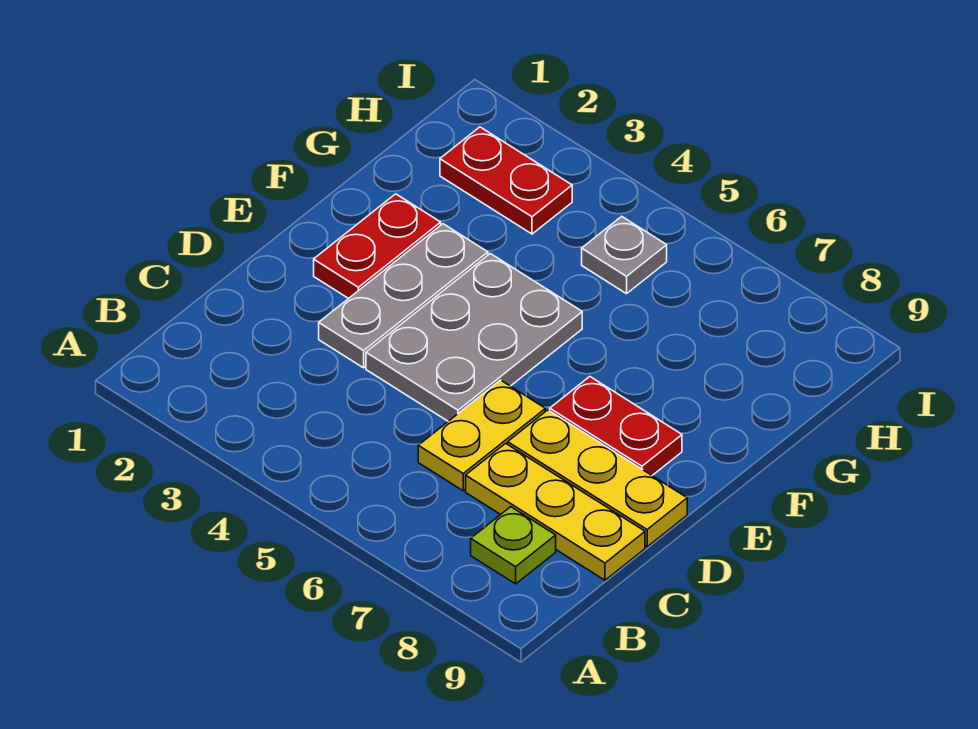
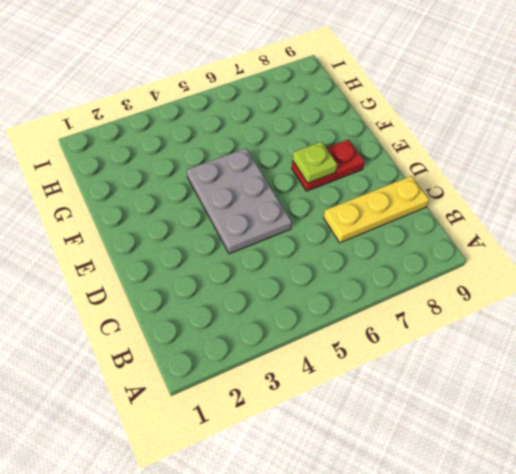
lime 1x1 plate [293,142,337,183] -> lime 1x1 plate moved to [471,507,556,584]
none -> yellow 1x2 plate [418,380,545,491]
none -> grey 1x3 plate [319,224,488,368]

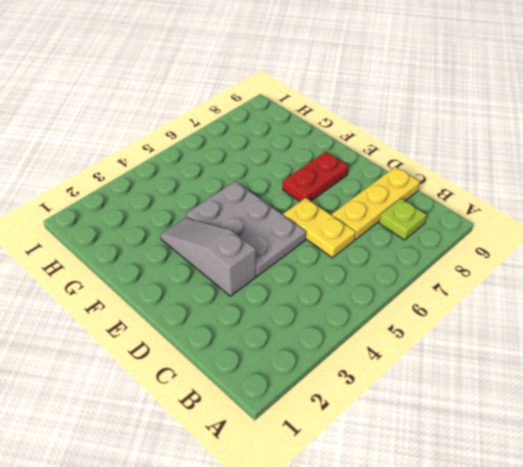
grey 1x3 slope [160,218,256,296] -> grey 1x3 plate [319,224,488,368]
none -> yellow 1x3 plate [508,410,687,547]
none -> red 1x2 plate [314,194,441,299]

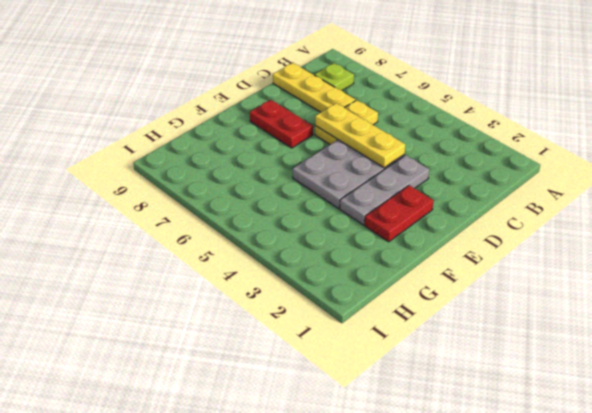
yellow 1x3 plate [315,103,405,168] -> yellow 1x3 plate moved to [508,410,687,547]
none -> red 1x2 plate [440,127,572,234]
none -> grey 1x1 plate [582,216,667,294]

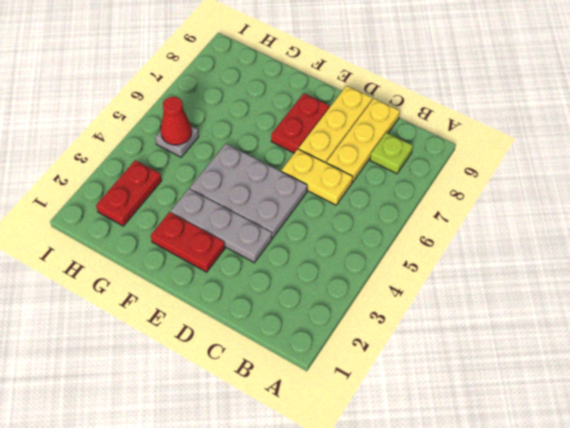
red 1x1 cone [161,97,192,145] -> none

